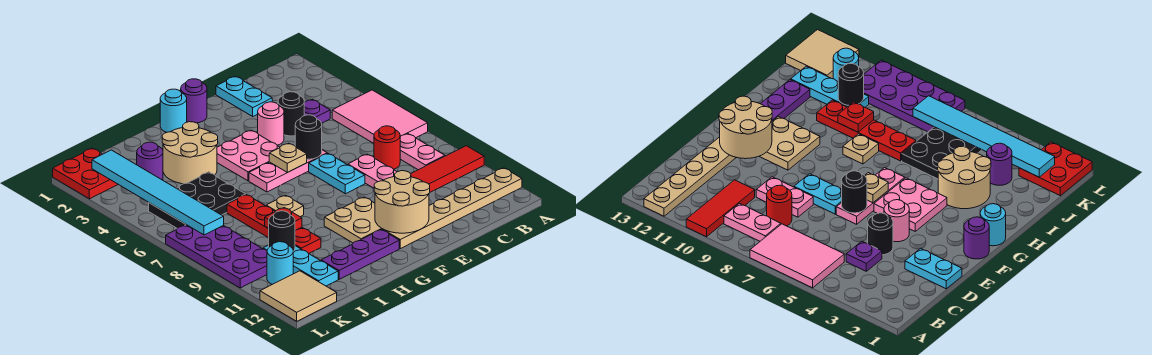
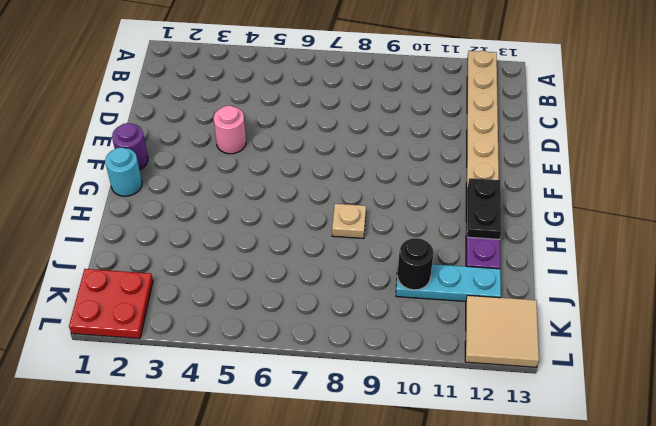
black 1x2 plate [467,178,502,239] -> none
none -> pink 2x3 tile [332,90,428,143]
none -> red 1x3 tile [411,146,484,192]
none -> pink 1x2 plate [400,134,445,170]
none -> purple 1x1 plate [304,99,330,123]

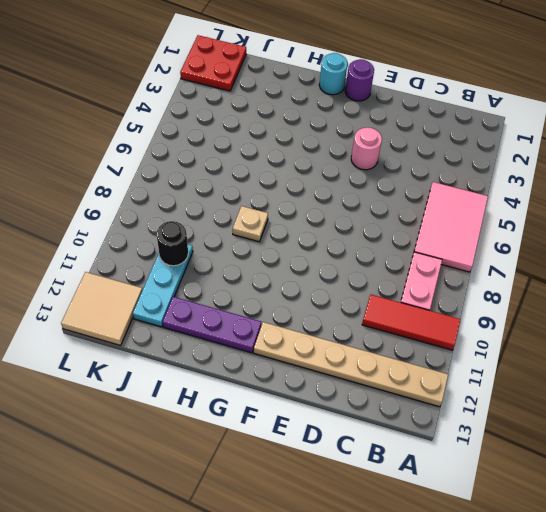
none -> purple 1x1 plate [304,99,330,123]
none -> red 1x1 round brick [374,126,400,169]
none -> cyan 1x2 plate [216,76,272,116]
none -> black 1x1 round brick [278,92,304,136]

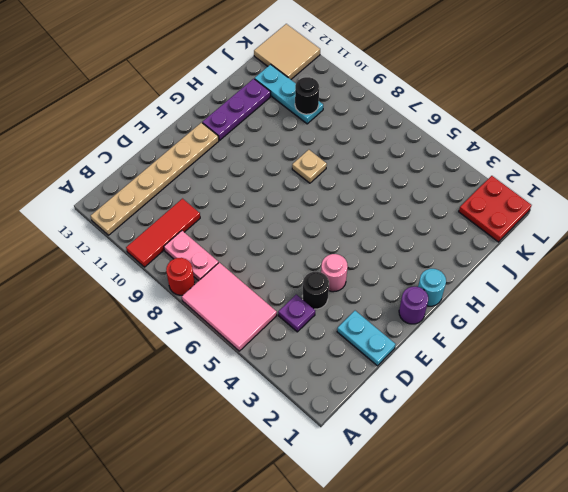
red 1x1 round brick [166,258,195,295] -> red 1x1 round brick moved to [374,126,400,169]
none -> pink 1x2 plate [348,154,397,188]
none -> pink 1x3 plate [249,150,327,192]
none -> cyan 1x2 plate [309,153,365,194]
none -> pink 2x2 plate [217,130,280,181]

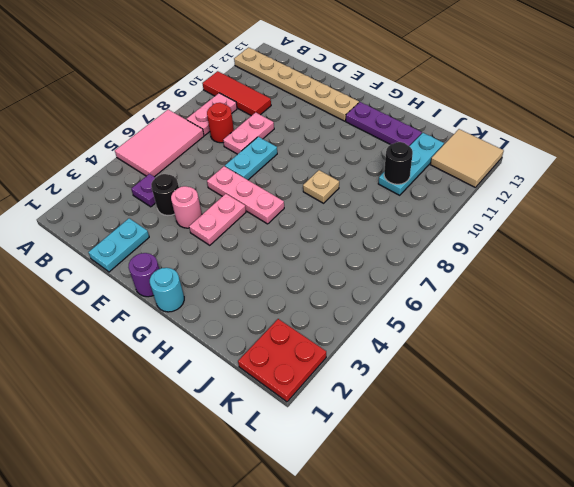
pink 1x2 plate [189,194,246,245] -> pink 2x2 plate [217,130,280,181]
none -> tan 2x2 plate [324,197,382,243]
none -> tan 2x2 round brick [162,122,218,184]
none -> black 2x3 plate [149,172,246,228]
none -> red 1x4 plate [227,195,321,253]

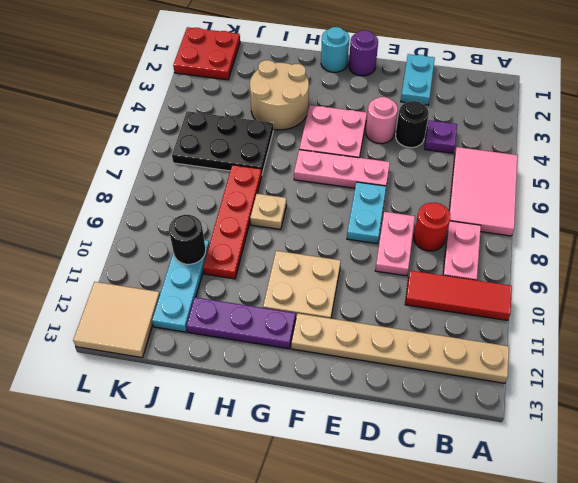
none -> purple 1x1 round brick [137,142,163,180]
none -> purple 2x4 plate [166,225,267,288]
none -> cyan 1x1 round brick [267,242,293,284]
none -> black 1x1 round brick [295,115,322,159]

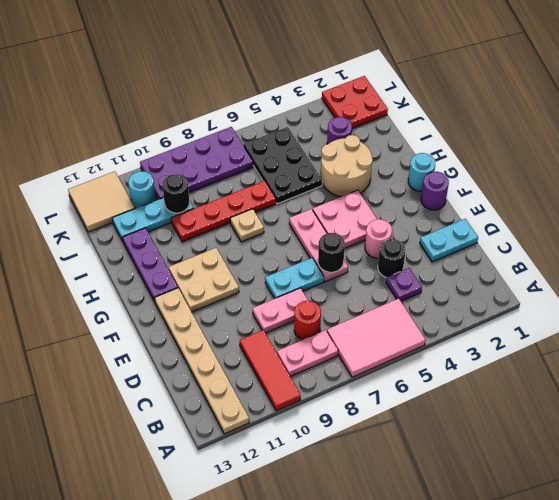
none -> tan 2x2 round brick [374,171,430,233]
none -> tan 1x1 plate [269,143,307,173]
none -> red 1x1 plate [265,208,302,231]
none -> cyan 1x6 tile [92,150,224,235]

